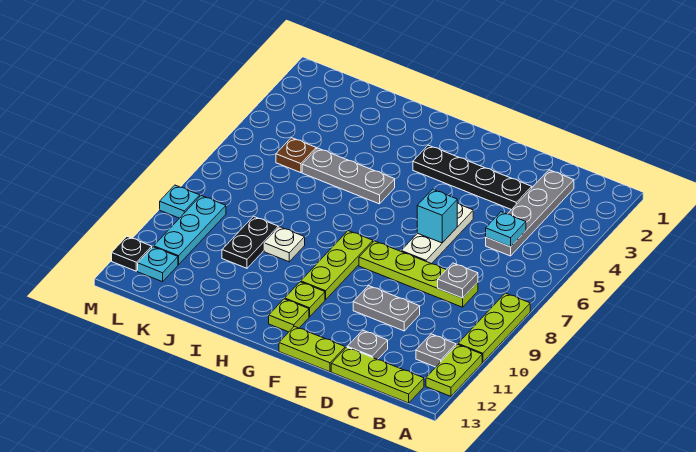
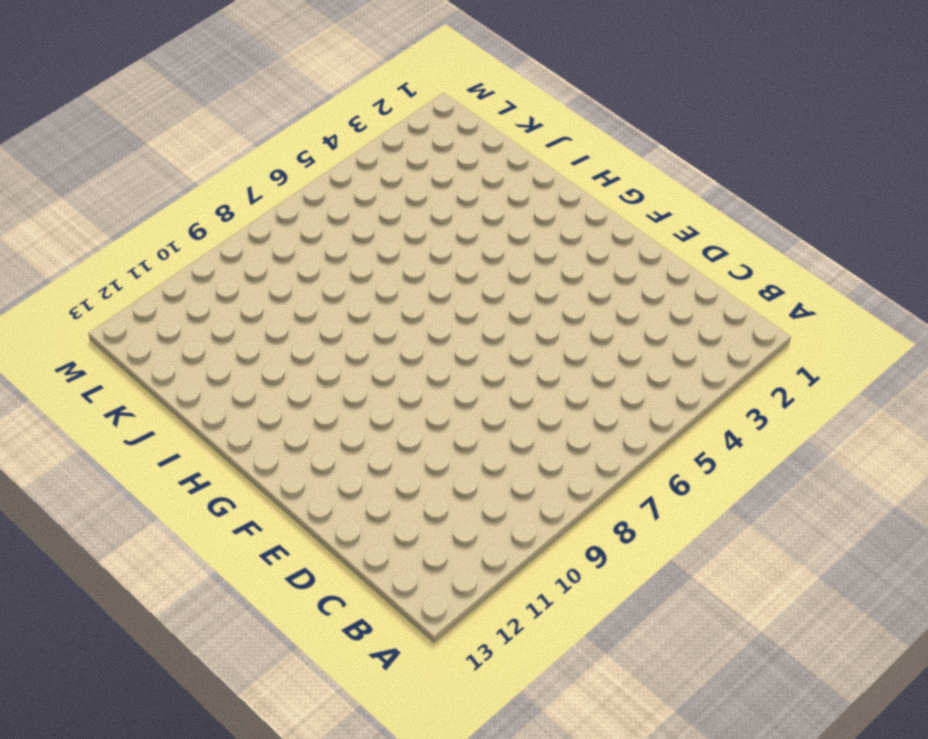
none -> lime 1x3 plate [458,293,530,362]
none -> lime 1x2 plate [426,344,482,396]
none -> grey 1x1 plate [416,334,456,367]

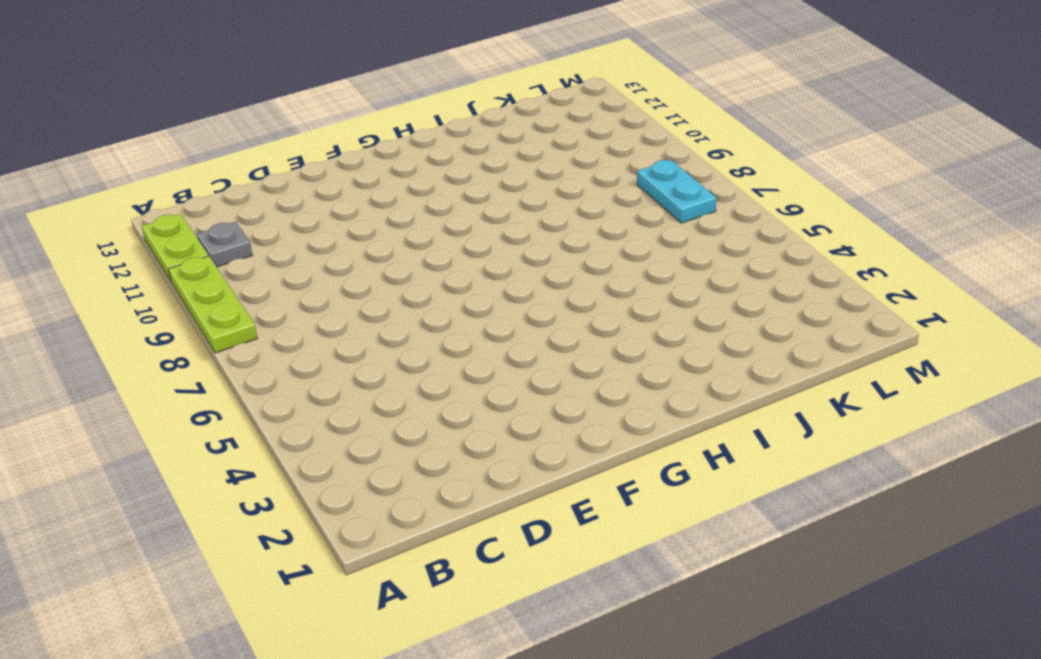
cyan 1x2 plate [637,160,716,223] -> none
none -> lime 1x3 plate [331,347,424,403]
none -> grey 1x4 plate [486,170,574,256]
none -> lime 1x4 plate [359,241,478,307]

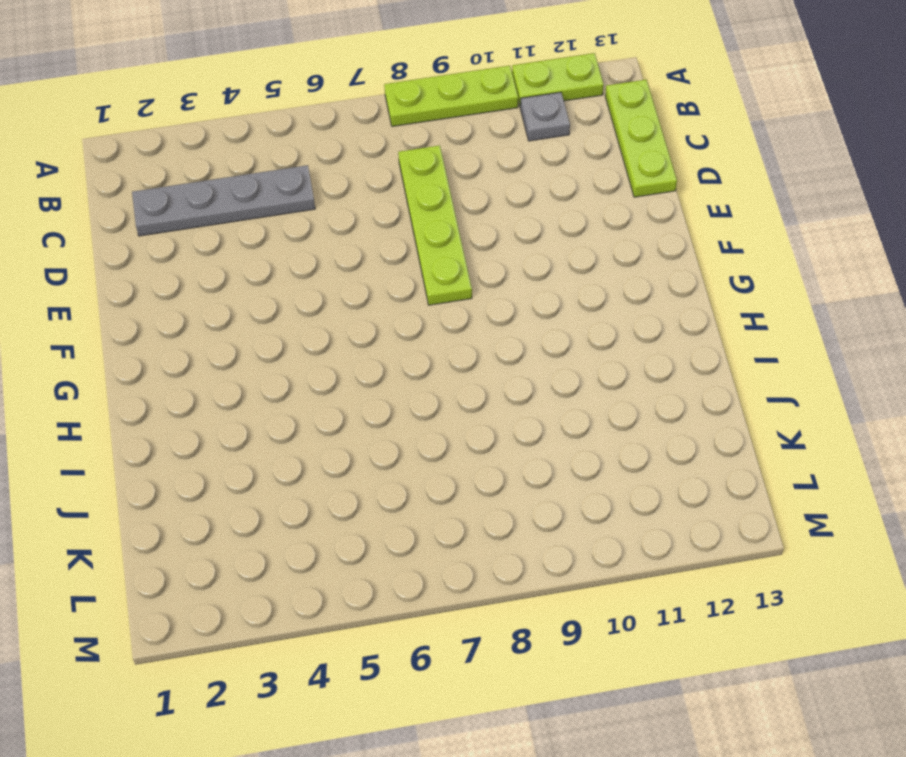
none -> black 1x4 plate [413,145,532,210]
none -> grey 1x2 plate [353,286,420,331]
none -> grey 1x1 plate [347,330,388,359]

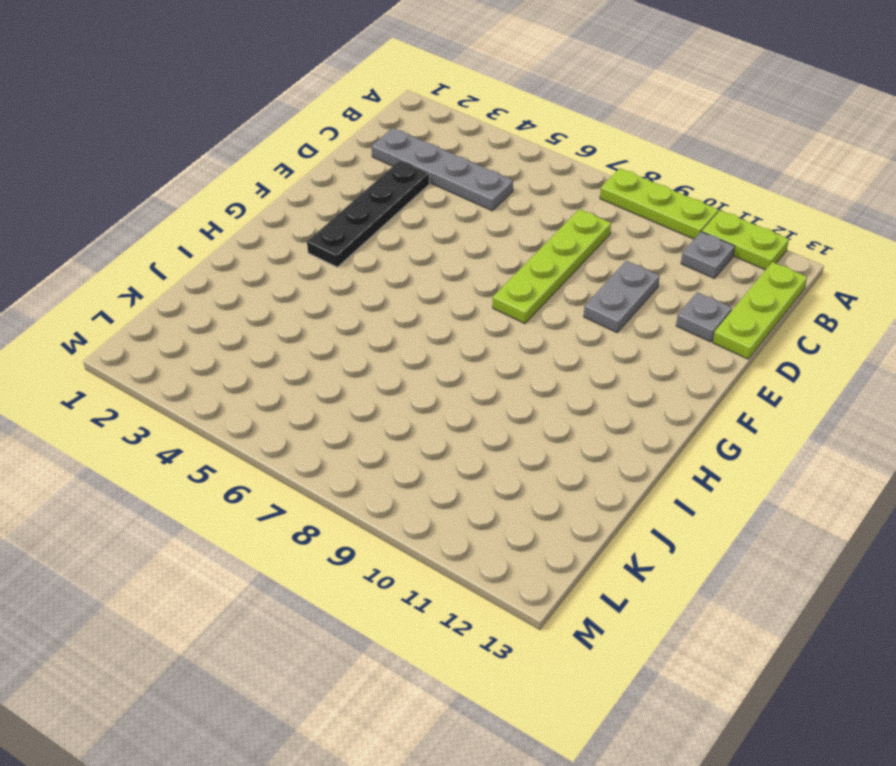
none -> white 1x3 plate [401,203,473,264]
none -> lime 1x2 plate [279,326,345,372]
none -> lime 1x3 plate [301,231,373,300]

